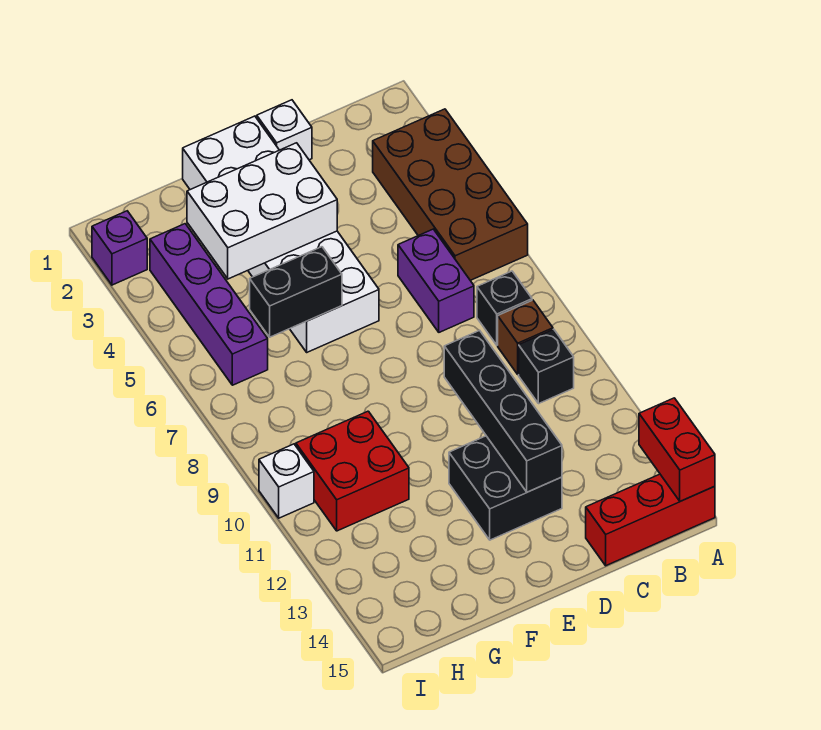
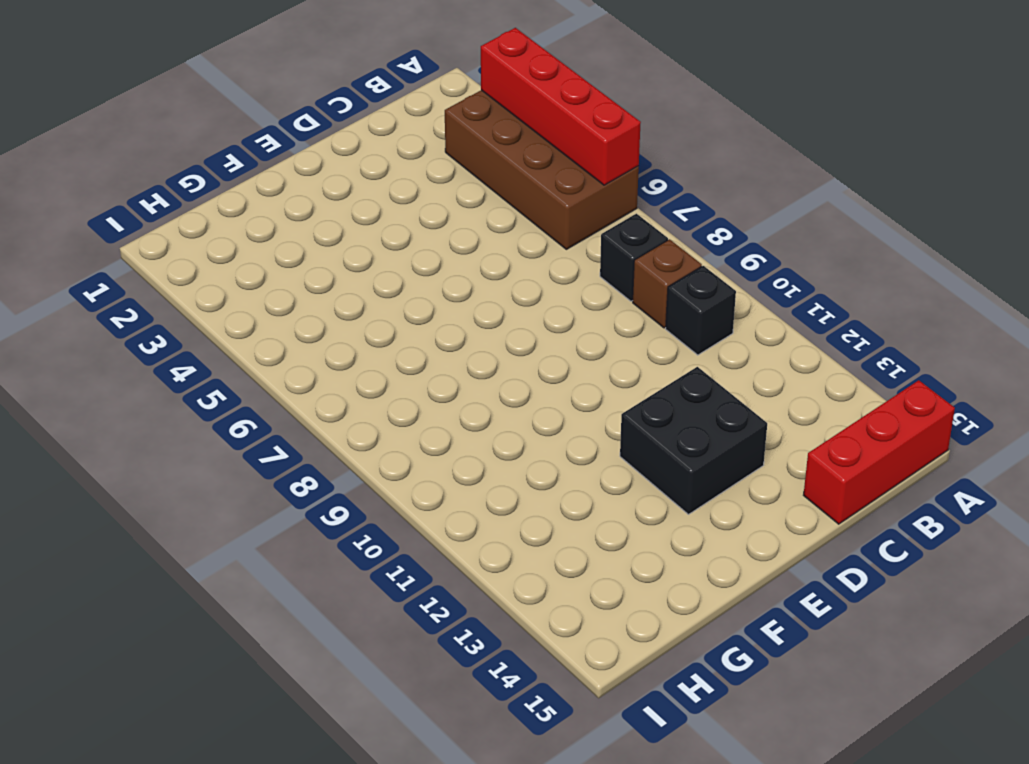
red 1x4 brick [481,28,641,185] -> none
none -> purple 1x2 brick [398,229,474,332]
none -> white 1x1 brick [257,100,312,160]
none -> white 2x6 brick [183,116,379,352]

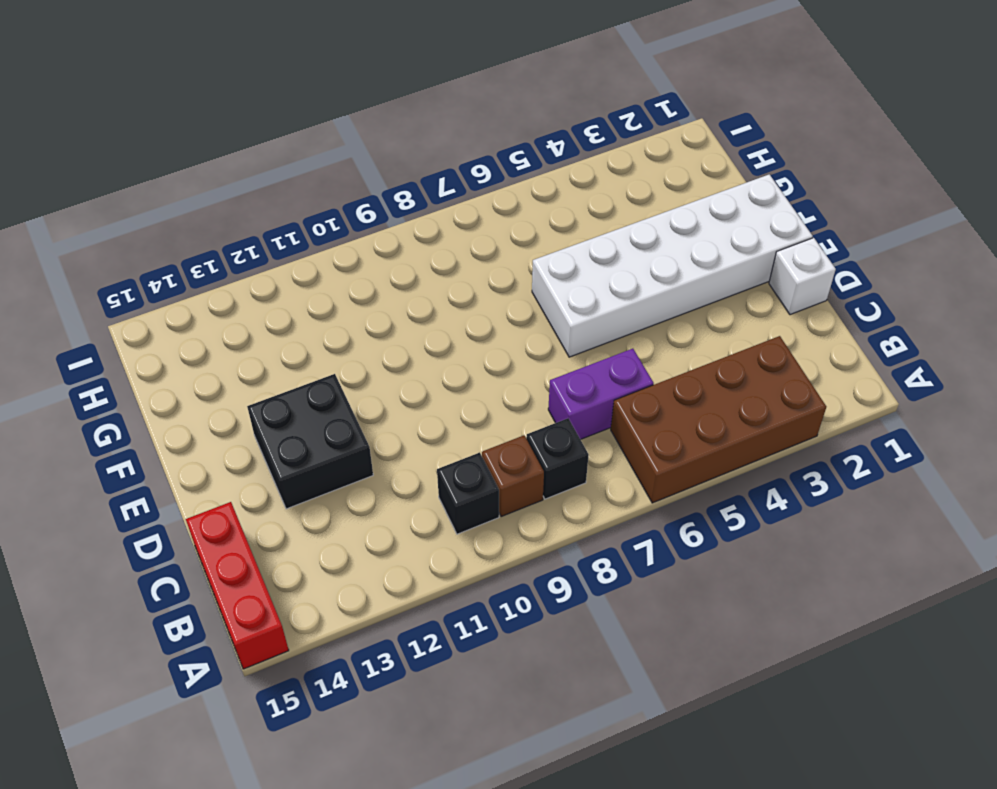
none -> red 2x2 brick [296,411,409,531]
none -> purple 1x4 brick [150,224,268,385]
none -> purple 1x1 brick [92,211,147,285]

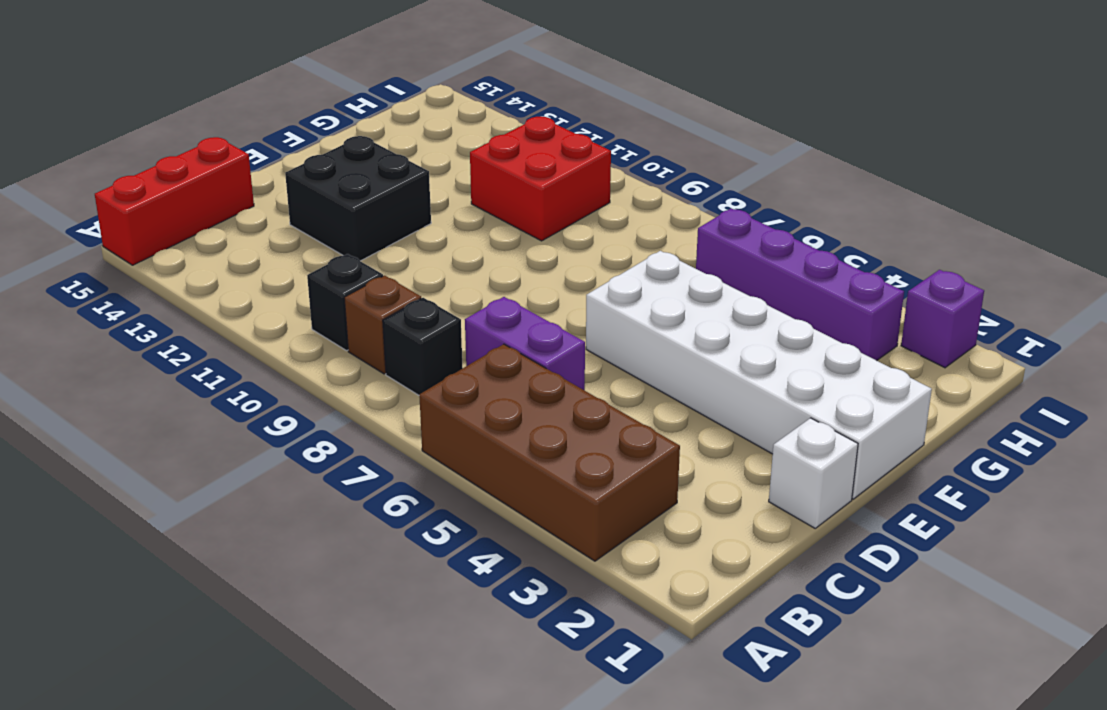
none -> white 1x1 brick [259,444,314,518]
none -> red 1x2 brick [639,398,715,501]
none -> black 1x4 brick [444,330,562,492]

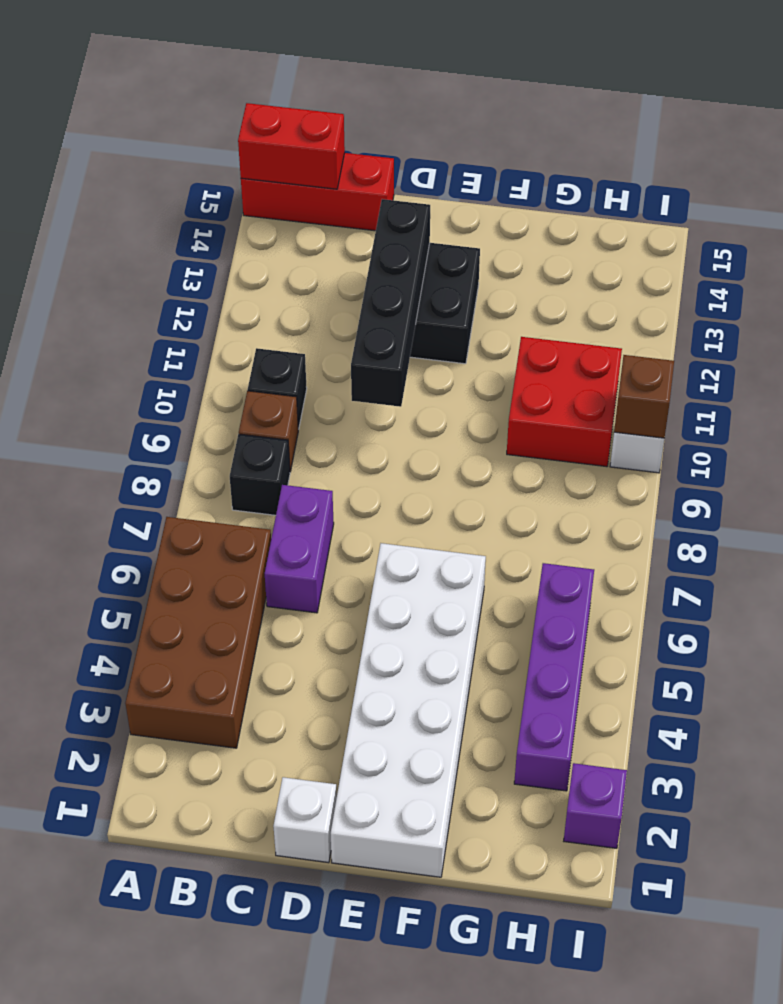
red 1x2 brick [238,103,345,189] -> red 1x2 brick turned to [639,398,715,501]
brown 1x1 brick [614,355,674,438] -> none
none -> white 2x3 brick [187,143,337,279]
none -> black 1x2 brick [250,247,342,337]

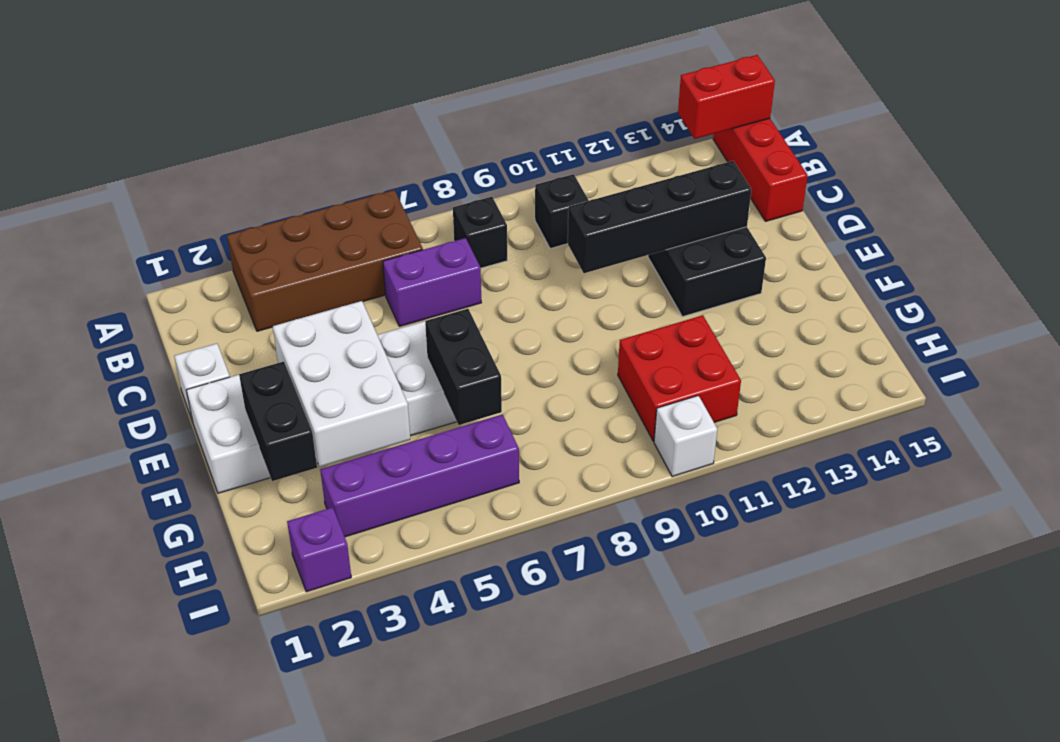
black 1x2 brick [239,362,317,481] -> none
none -> brown 1x1 brick [498,300,553,374]

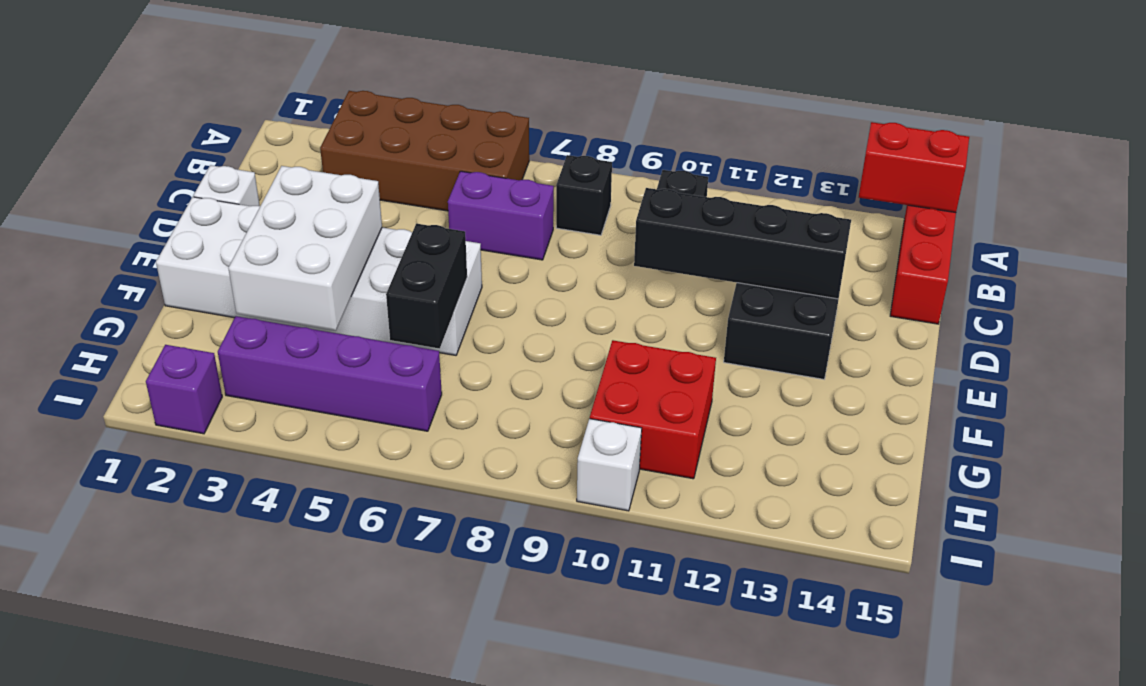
none -> brown 1x1 brick [498,300,553,374]

